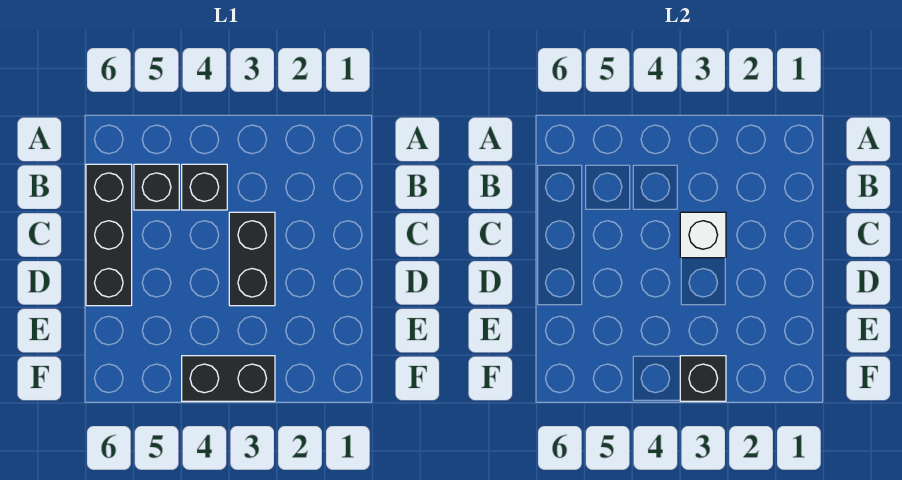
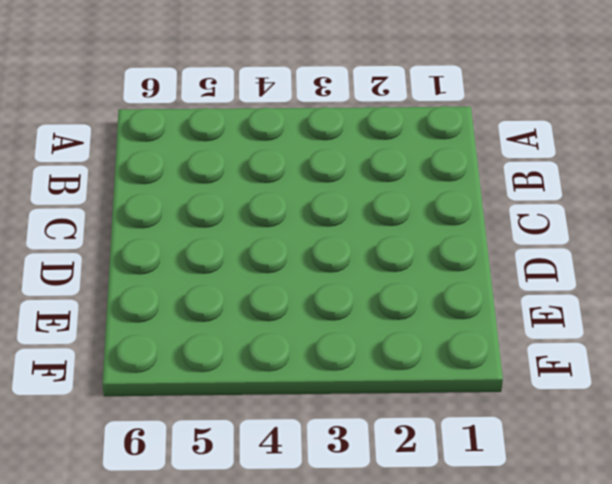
none -> black 1x1 brick [182,164,227,210]
none -> black 1x1 brick [134,164,179,210]

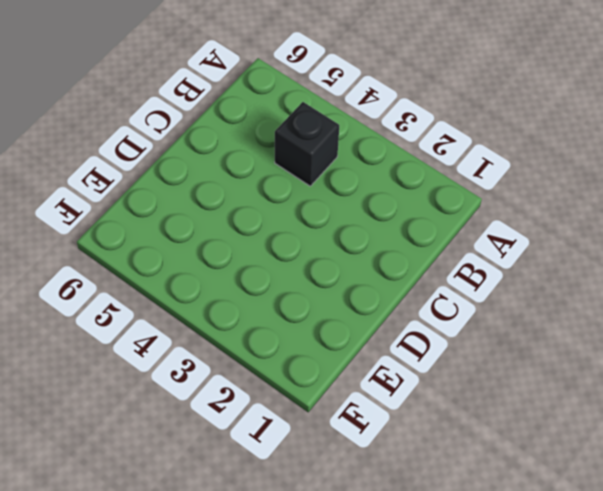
none -> black 1x1 brick [134,164,179,210]
none -> black 1x3 brick [86,164,132,306]

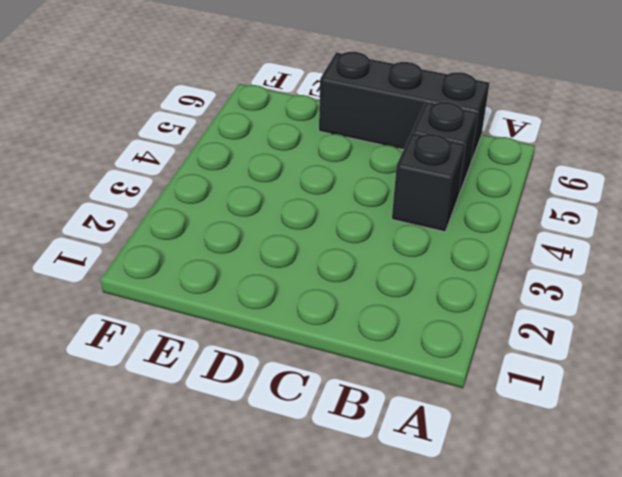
none -> black 1x2 brick [229,212,275,306]
none -> black 1x2 brick [182,356,275,401]

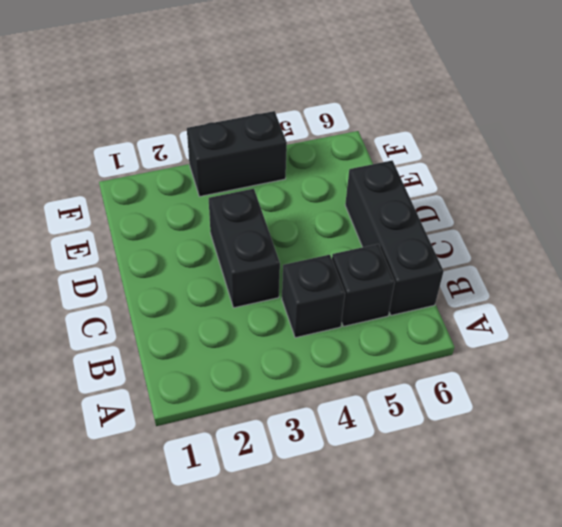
none -> white 1x1 brick [680,212,726,258]
none -> black 1x1 brick [680,356,726,401]

